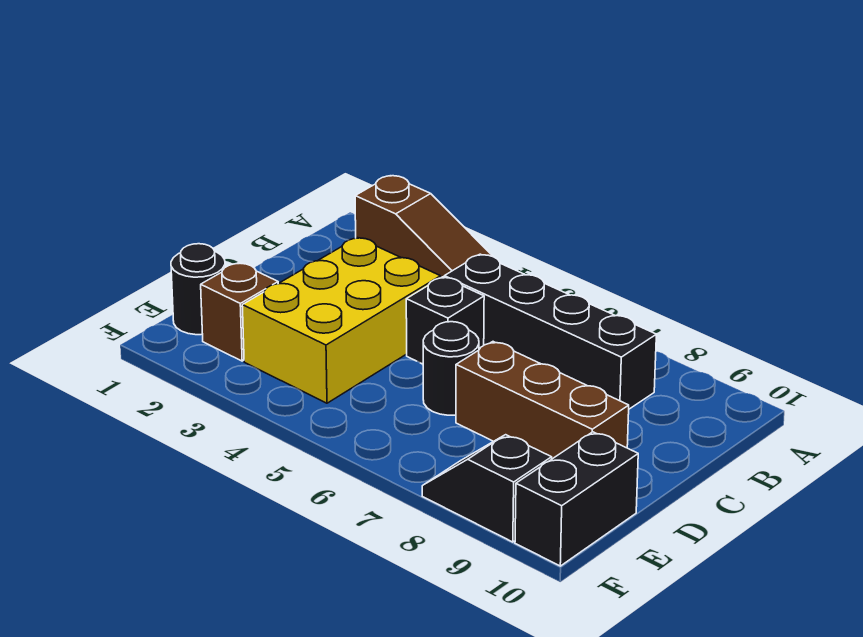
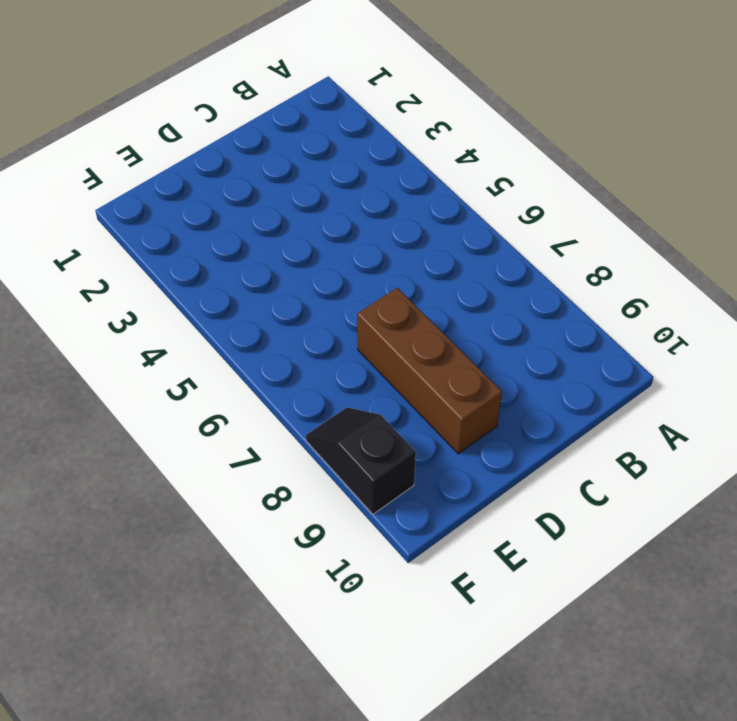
none -> brown 1x3 slope [355,176,493,277]
none -> black 1x4 brick [444,254,656,409]

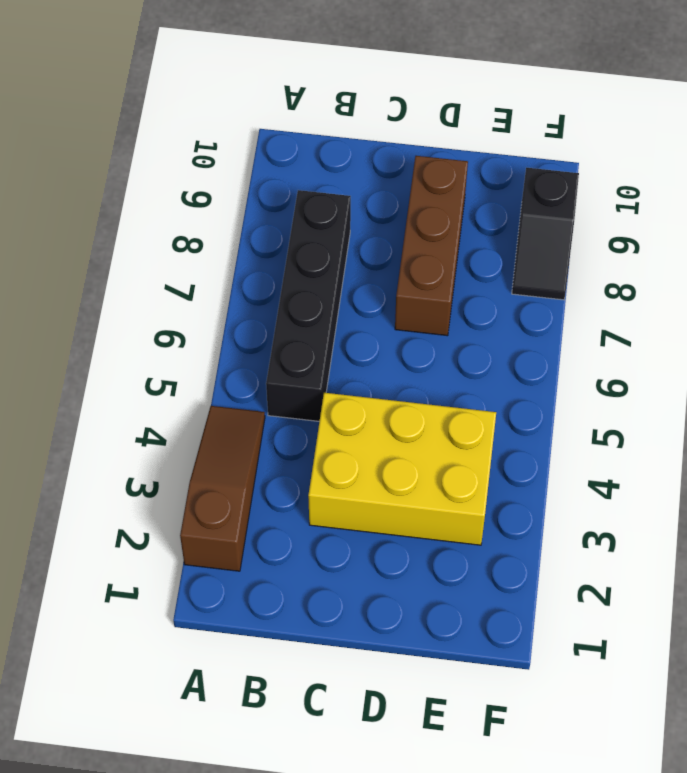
none -> black 1x1 brick [406,277,484,364]
none -> black 1x1 round brick [423,322,479,415]

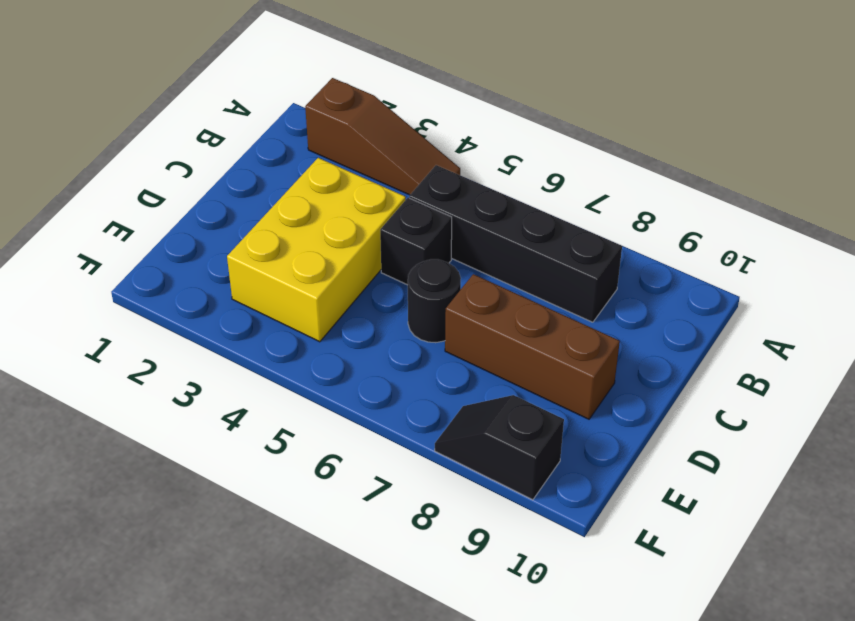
none -> black 1x1 round brick [171,244,225,335]
none -> brown 1x1 brick [201,263,278,361]

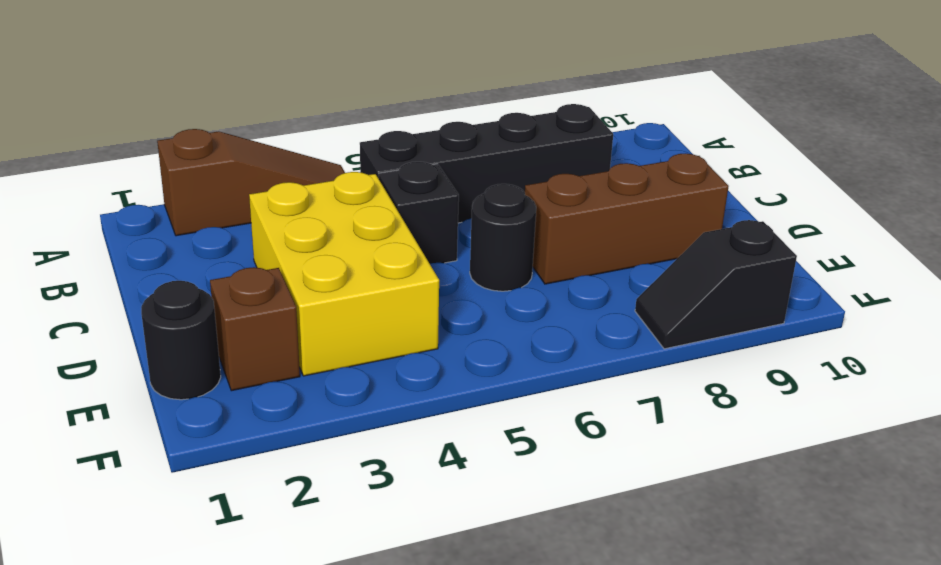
none -> black 1x2 brick [515,432,638,566]

